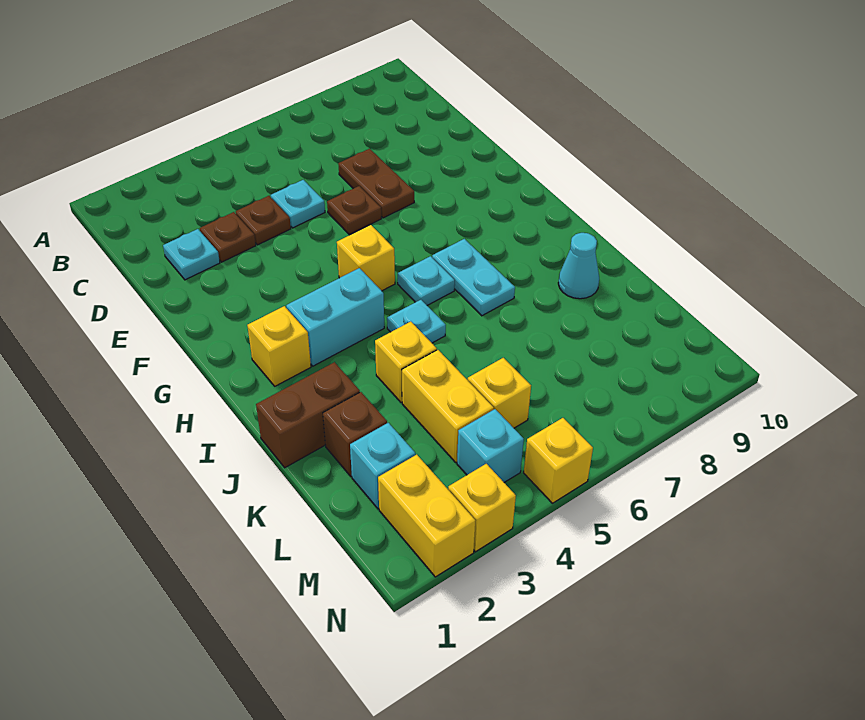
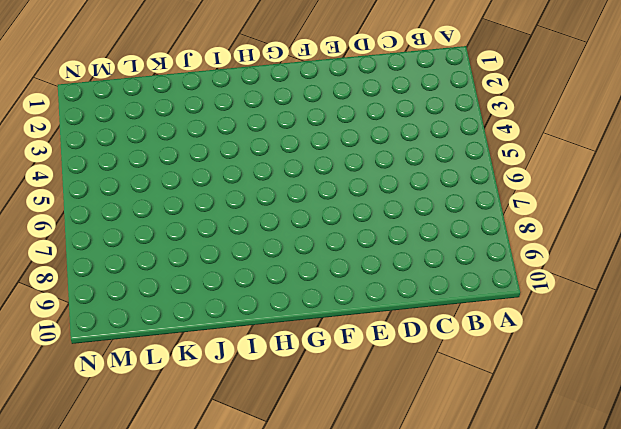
none -> cyan 1x1 plate [163,229,220,280]
none -> brown 1x1 plate [200,212,256,262]
none -> brown 1x1 plate [236,196,291,245]

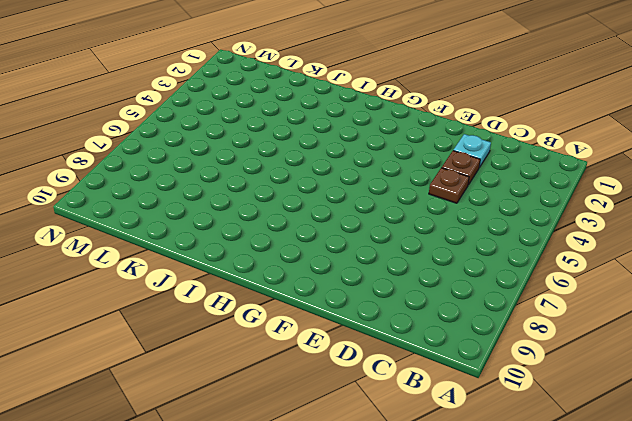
none -> cyan 1x1 plate [271,180,325,228]
none -> brown 1x2 plate [338,149,414,218]
none -> brown 1x1 plate [327,186,381,235]

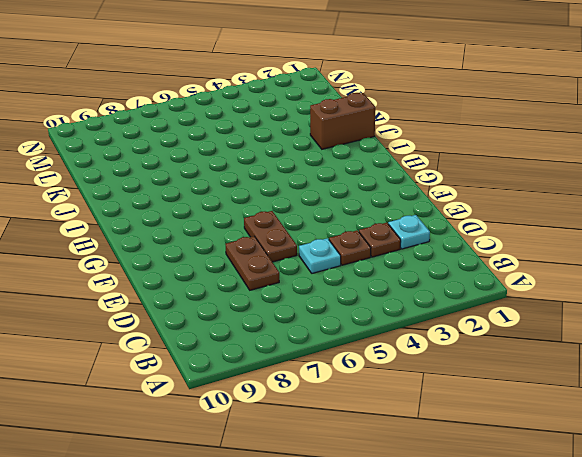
brown 1x2 plate [244,211,297,262] -> brown 1x1 plate [327,186,381,235]
none -> yellow 1x1 brick [337,225,395,291]
none -> yellow 1x1 brick [247,306,311,386]
none -> cyan 1x2 brick [286,268,384,366]

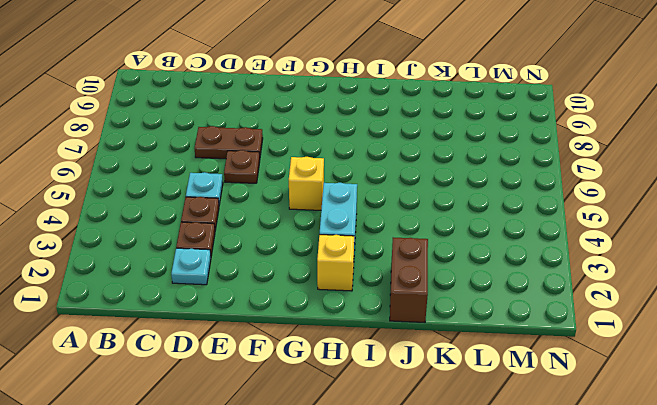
none -> cyan 1x1 plate [398,256,455,305]
none -> cyan 1x2 plate [432,239,515,316]
none -> cyan 1x1 plate [387,300,446,343]

